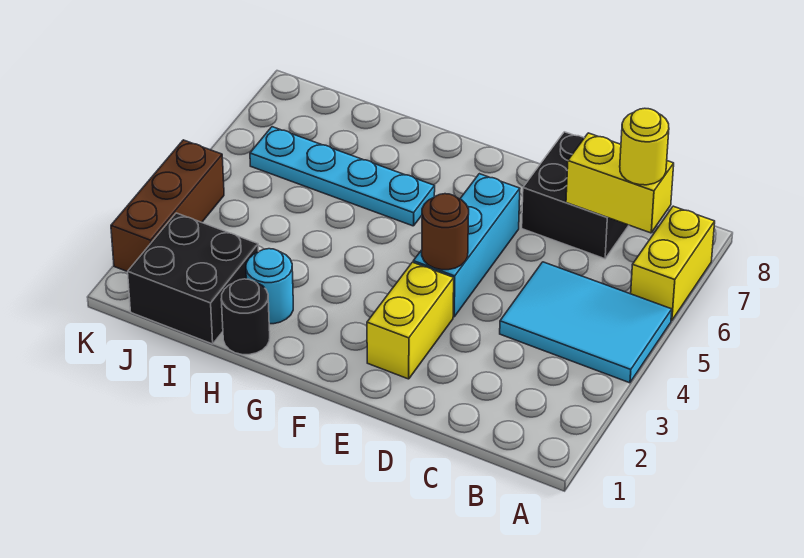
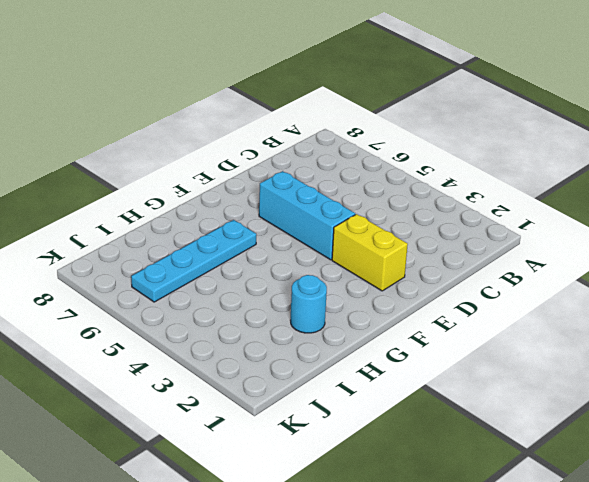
none -> cyan 2x3 tile [500,262,672,383]
none -> yellow 1x2 brick [631,206,715,321]
none -> black 2x2 brick [522,132,629,259]

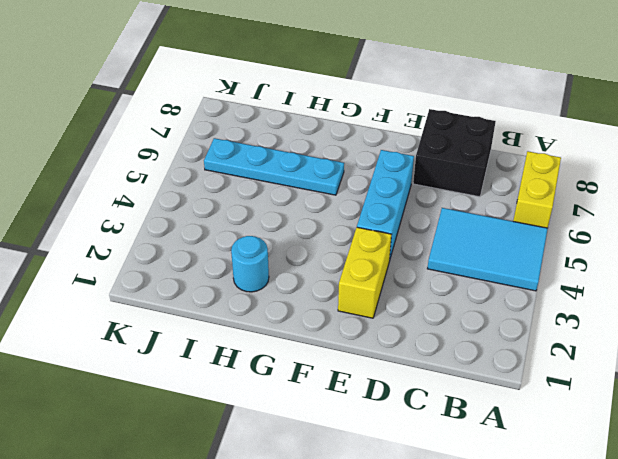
none -> black 1x1 round brick [221,279,270,355]
none -> black 2x2 brick [128,213,259,344]
none -> brown 1x3 brick [111,140,224,272]

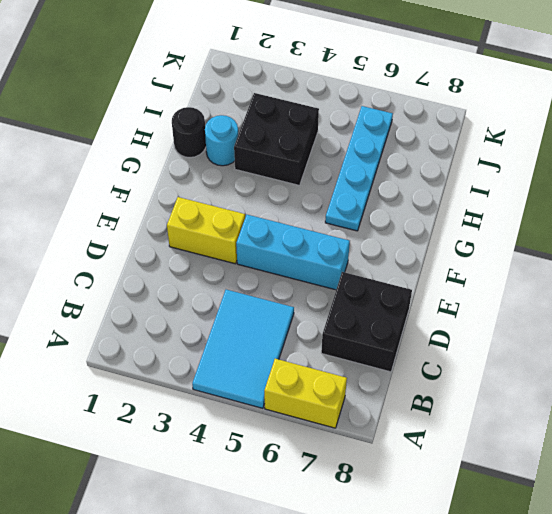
black 2x2 brick [234,93,319,185] -> black 2x2 brick moved to [128,213,259,344]
none -> brown 1x3 brick [111,140,224,272]
none -> yellow 1x2 brick [566,133,674,233]
none -> brown 1x1 round brick [422,194,469,270]

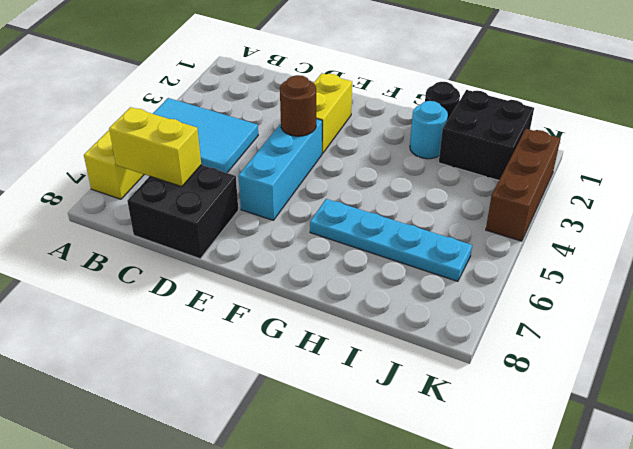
none -> yellow 1x1 round brick [620,108,669,185]

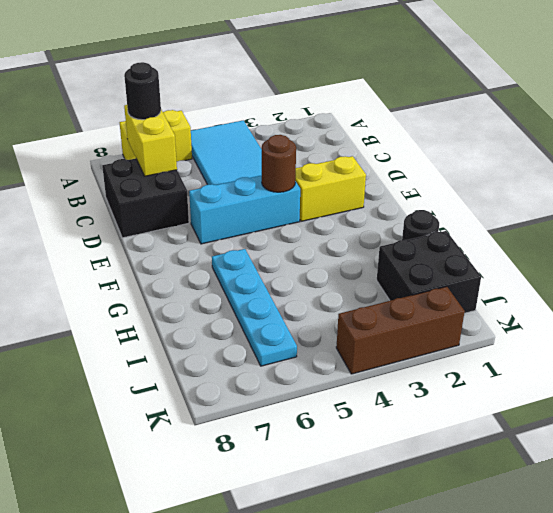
black 1x1 round brick [124,62,161,120] -> yellow 1x1 round brick [620,108,669,185]
none -> cyan 1x1 round brick [246,249,293,324]

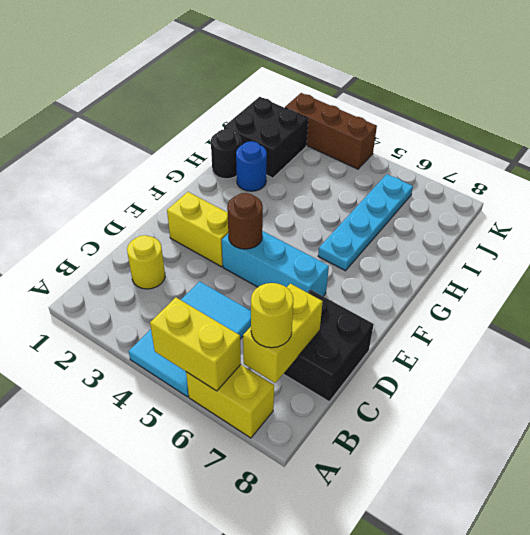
yellow 1x2 brick [150,297,241,391] -> none
yellow 1x1 round brick [127,235,165,289] -> none
blue 1x1 round brick [236,141,267,191] -> cyan 1x1 round brick [246,249,293,324]

